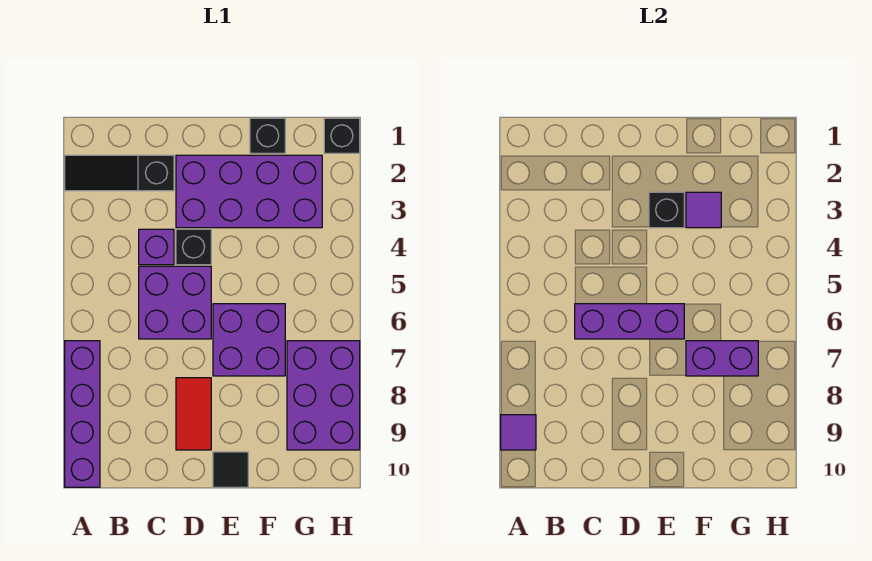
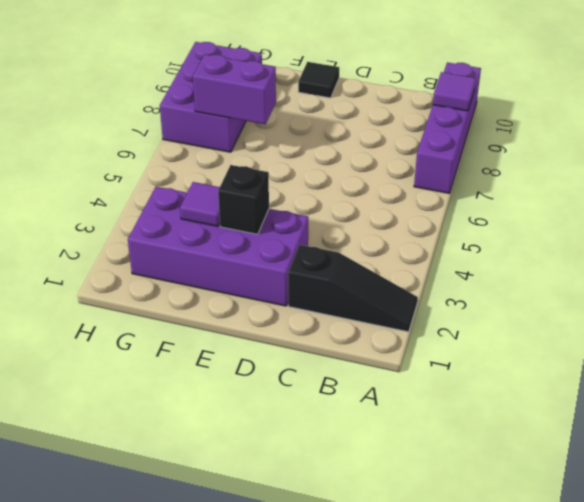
none -> purple 1x1 brick [139,229,174,265]
none -> purple 2x2 brick [139,266,211,339]
none -> black 1x1 brick [176,229,211,265]

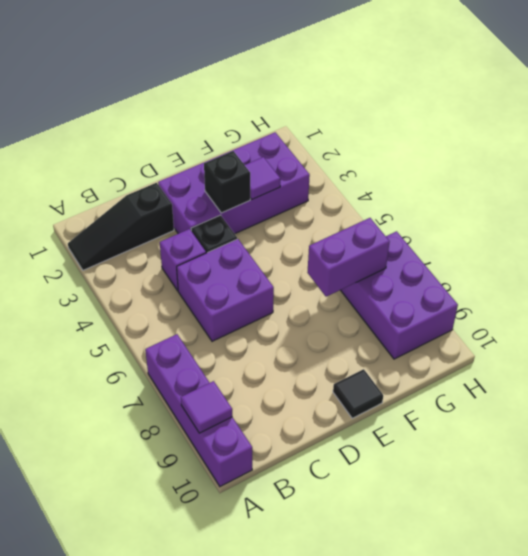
none -> red 1x2 tile [176,378,211,450]
none -> purple 2x2 brick [213,304,285,376]
none -> black 1x1 brick [250,118,285,153]

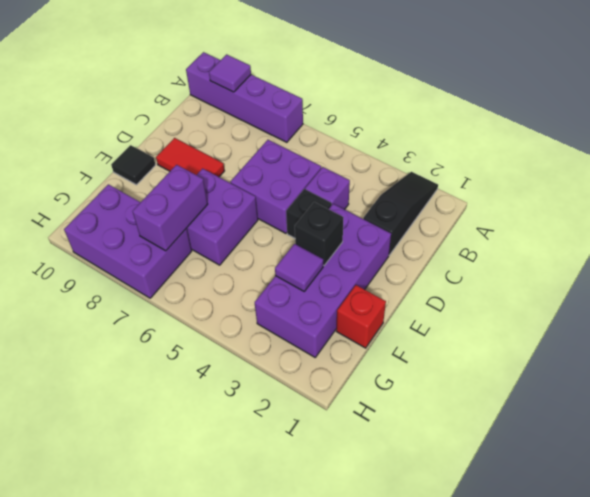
red 1x1 brick [336,285,386,348] -> black 1x1 brick [250,118,285,153]
none -> black 1x1 brick [324,118,360,153]
none -> purple 1x3 brick [575,304,684,339]

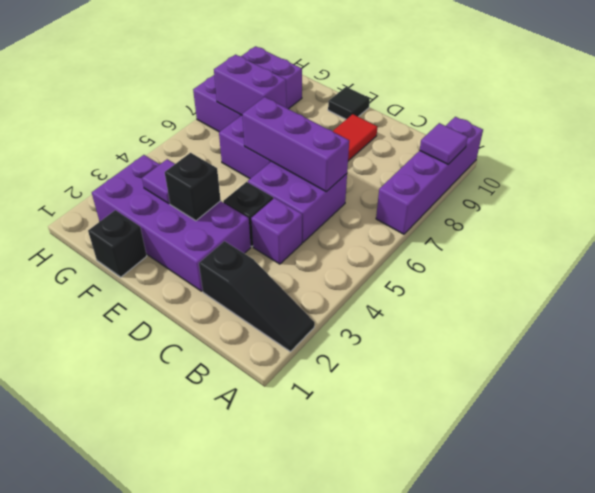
none -> black 1x1 brick [324,118,360,153]

